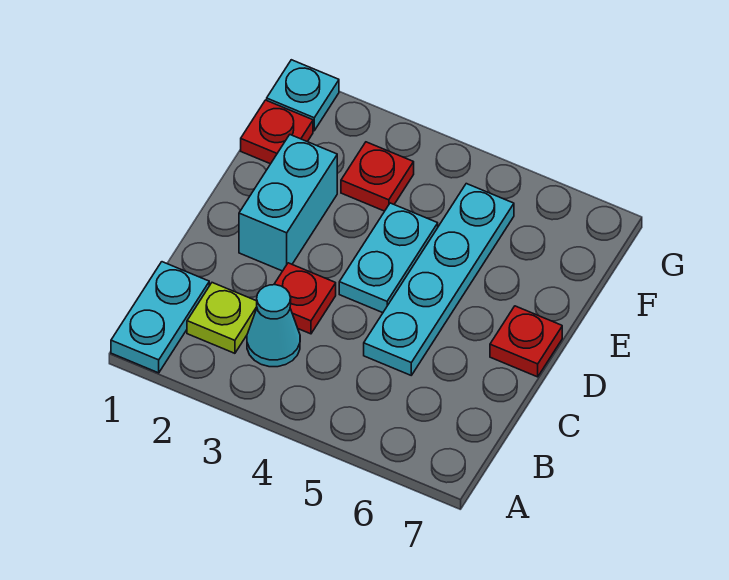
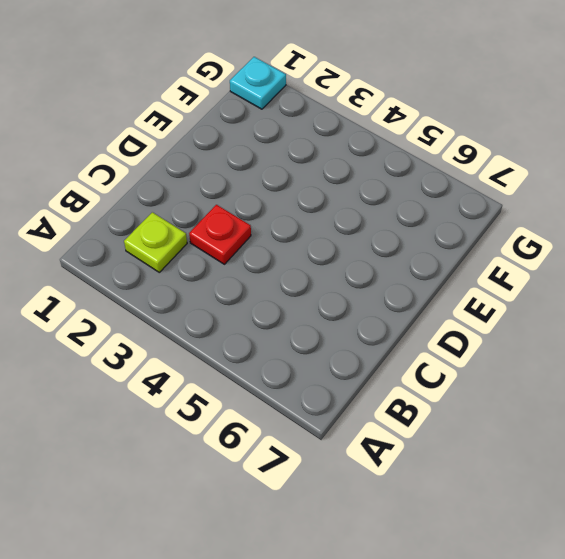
none -> cyan 1x2 plate [111,262,209,373]
none -> cyan 1x1 cone [247,285,300,367]

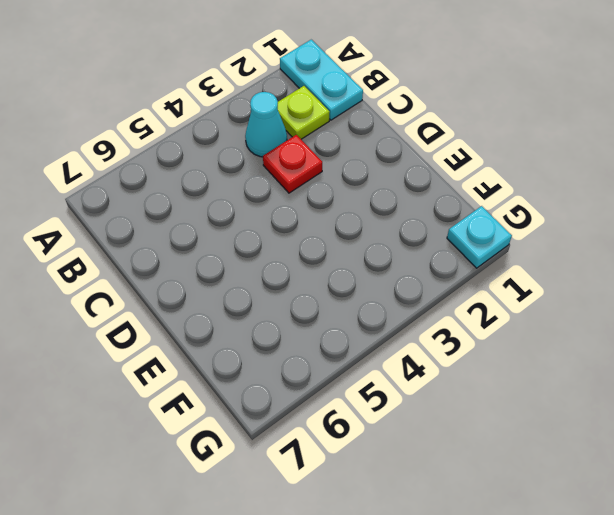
none -> cyan 1x4 plate [364,184,514,375]
none -> cyan 1x2 brick [239,135,337,271]

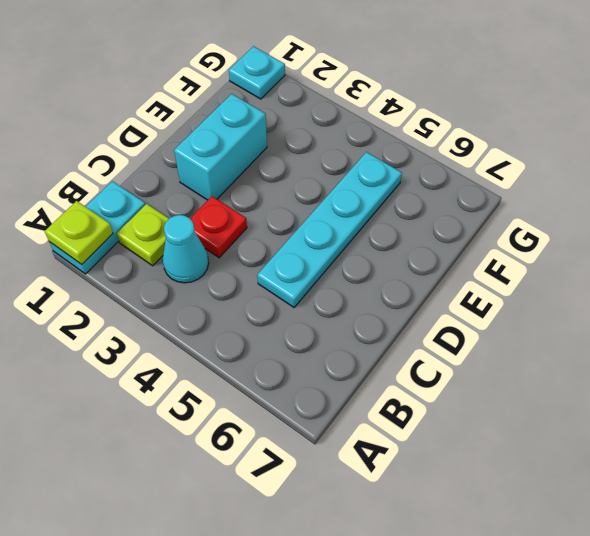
lime 1x1 plate [45,201,113,264] -> none
none -> cyan 1x2 plate [339,203,438,313]
none -> red 1x1 plate [490,306,562,377]

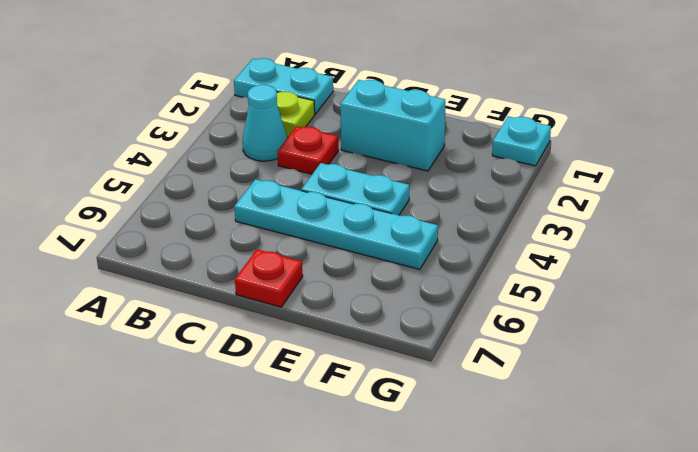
none -> red 1x1 plate [241,100,313,164]
none -> red 1x1 plate [341,142,414,211]

